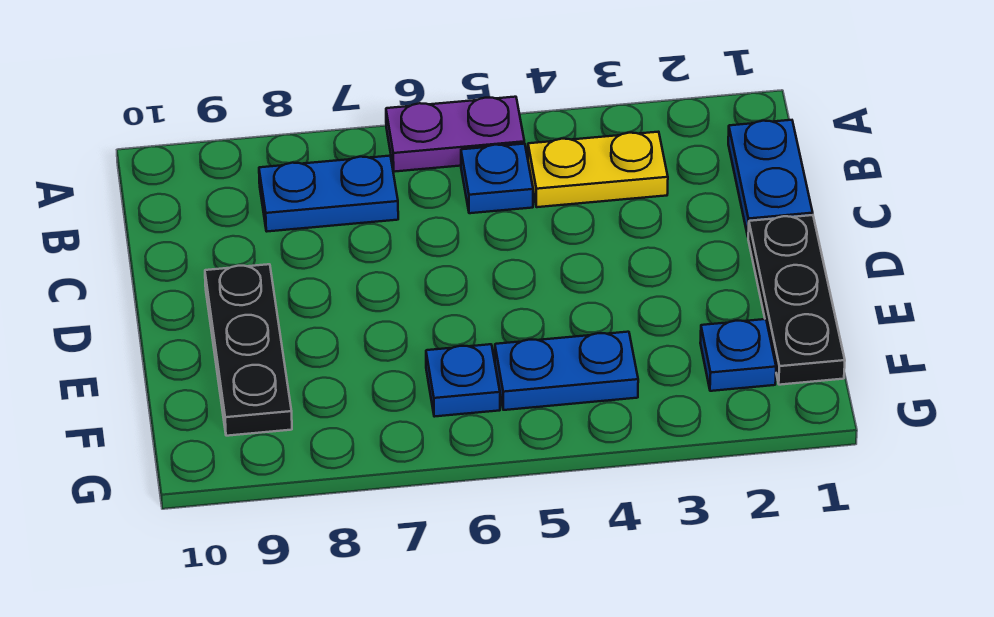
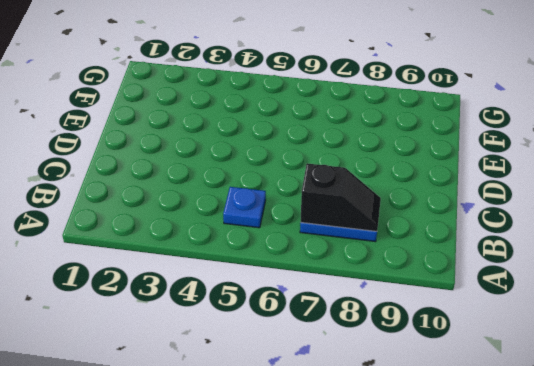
black 1x2 slope [301,163,381,231] -> none
none -> purple 1x2 plate [386,97,524,172]
none -> blue 1x2 plate [728,120,813,236]

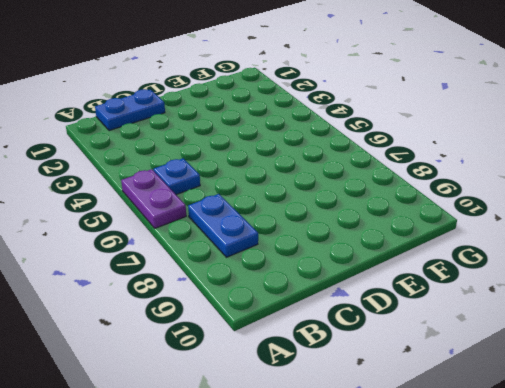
none -> yellow 1x2 plate [528,132,668,207]
none -> black 1x3 plate [748,215,845,385]

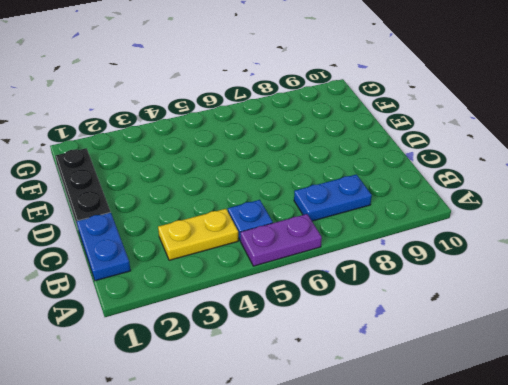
none -> black 1x3 plate [205,264,292,436]
none -> blue 1x1 plate [700,319,776,391]

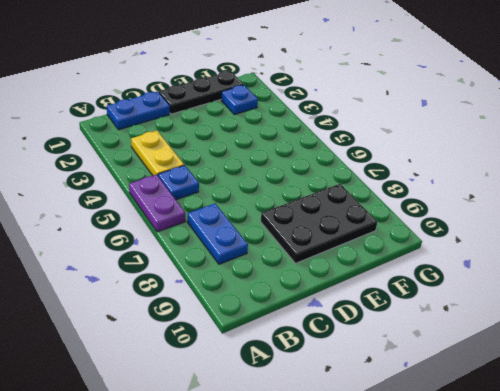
black 2x3 plate [261,184,377,263] -> black 1x3 plate [205,264,292,436]
none -> blue 1x2 plate [495,332,638,410]
none -> blue 1x1 plate [426,344,500,417]

